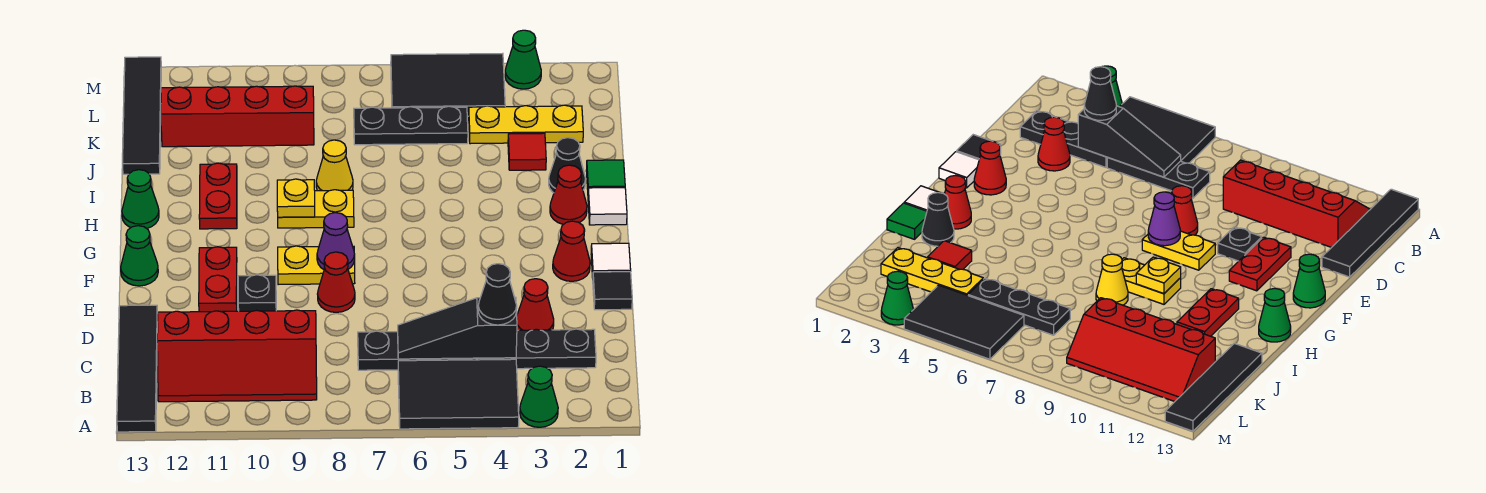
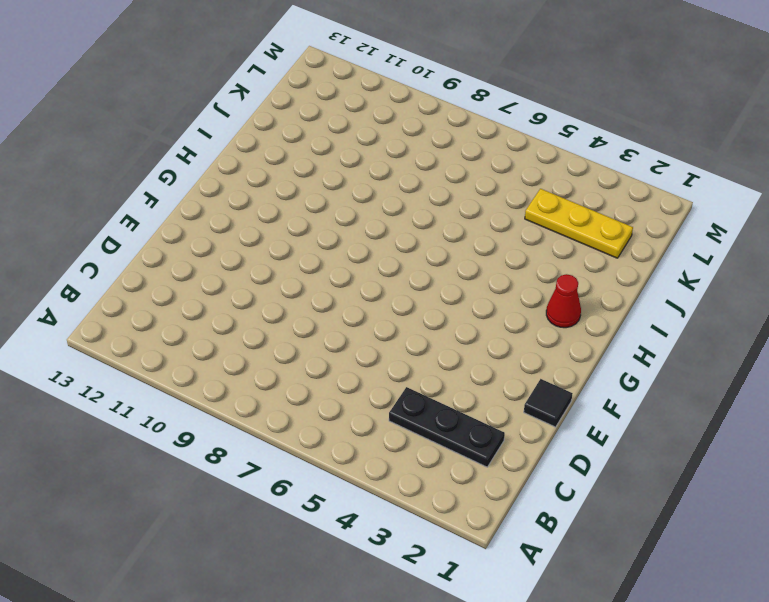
none -> green 1x1 cone [520,366,558,427]
none -> black 2x3 tile [398,359,519,429]
none -> black 1x4 tile [117,305,158,432]
none -> red 2x4 slope [157,310,317,402]

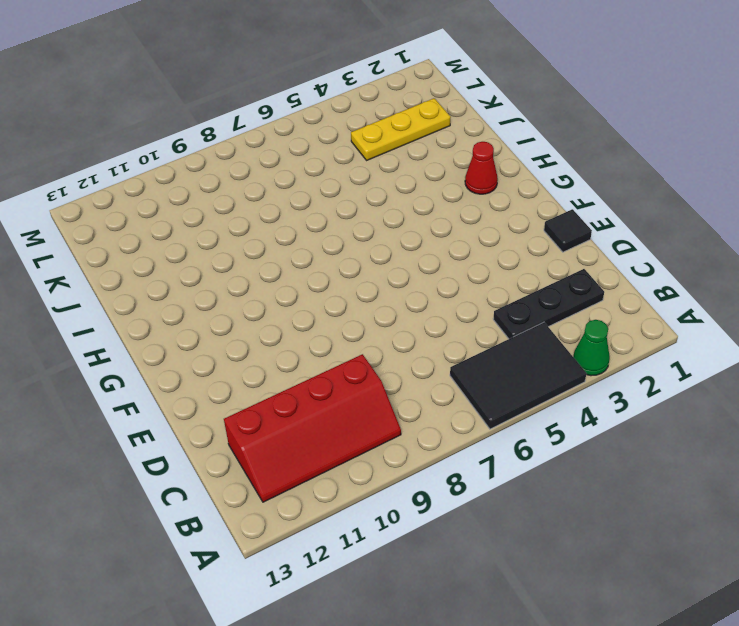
none -> black 1x4 tile [117,305,158,432]
none -> black 1x3 plate [358,331,476,370]
none -> red 1x1 cone [517,279,554,330]
none -> red 1x1 cone [318,252,355,312]

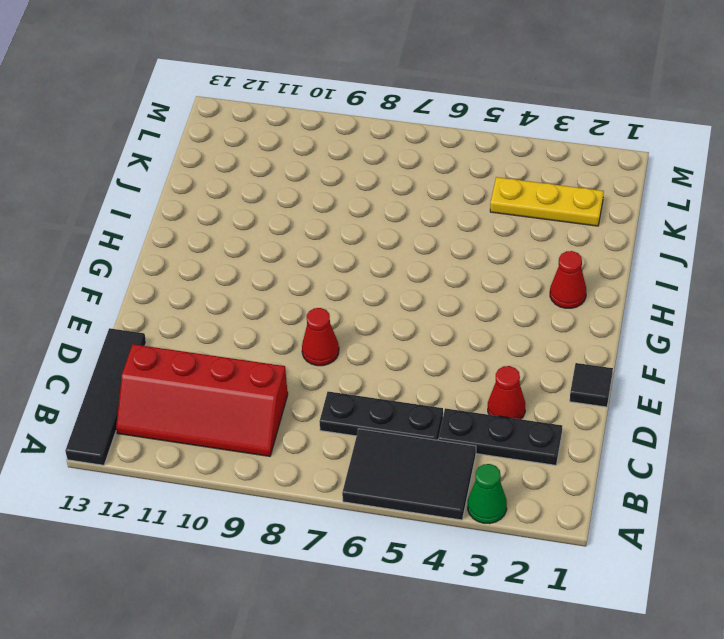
none -> black 1x1 plate [238,275,276,311]
none -> red 1x2 plate [199,247,237,312]
none -> white 1x1 tile [591,243,631,278]
none -> red 1x1 cone [553,221,590,281]

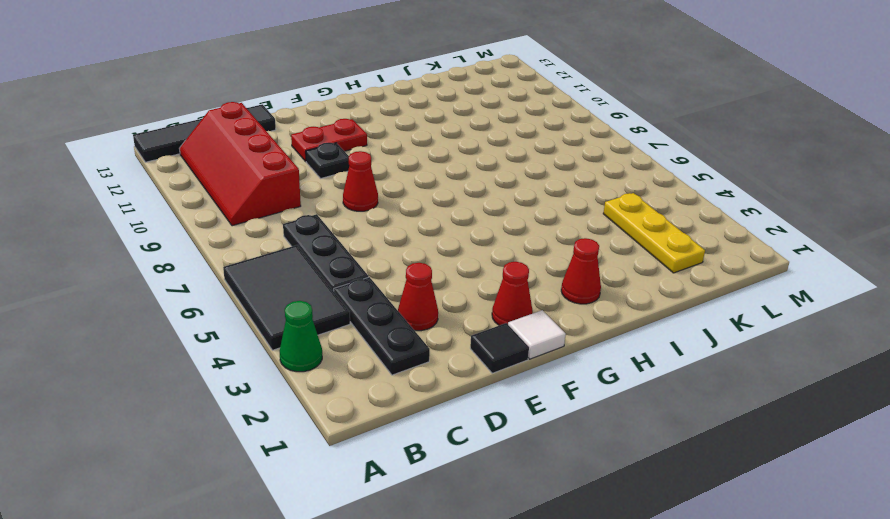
none -> yellow 1x2 plate [278,246,355,285]
none -> green 1x1 cone [121,226,158,286]
none -> white 1x1 tile [588,188,627,225]
none -> yellow 1x2 plate [278,190,354,228]

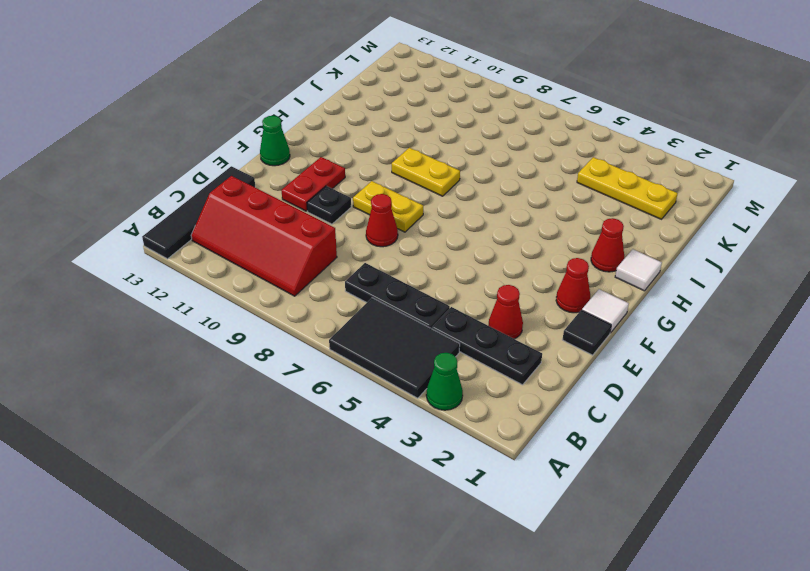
none -> red 1x2 plate [199,163,237,229]
none -> green 1x1 cone [122,170,159,228]
none -> green 1x1 tile [586,160,625,189]
none -> black 1x1 cone [549,138,586,193]

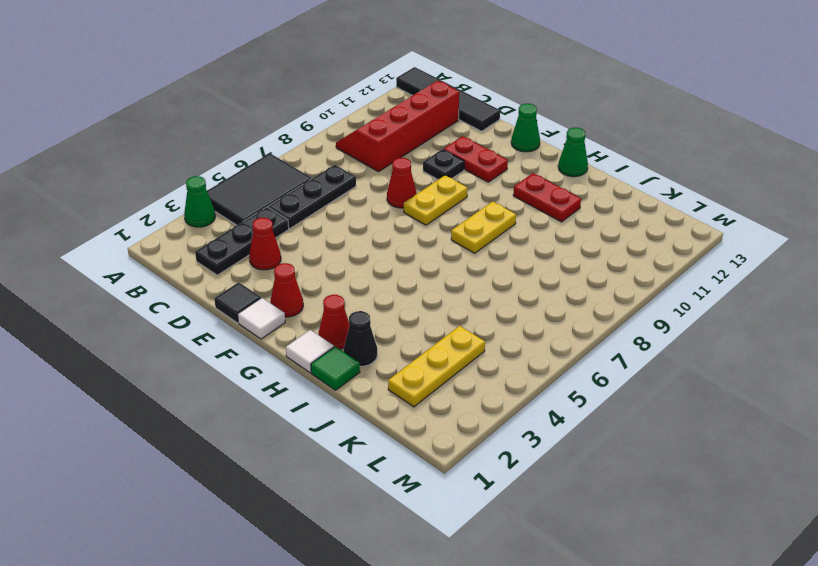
none -> yellow 1x1 cone [316,140,353,191]
none -> red 1x1 tile [508,133,546,170]
none -> black 1x4 tile [123,57,161,174]
none -> black 1x3 plate [354,106,468,145]

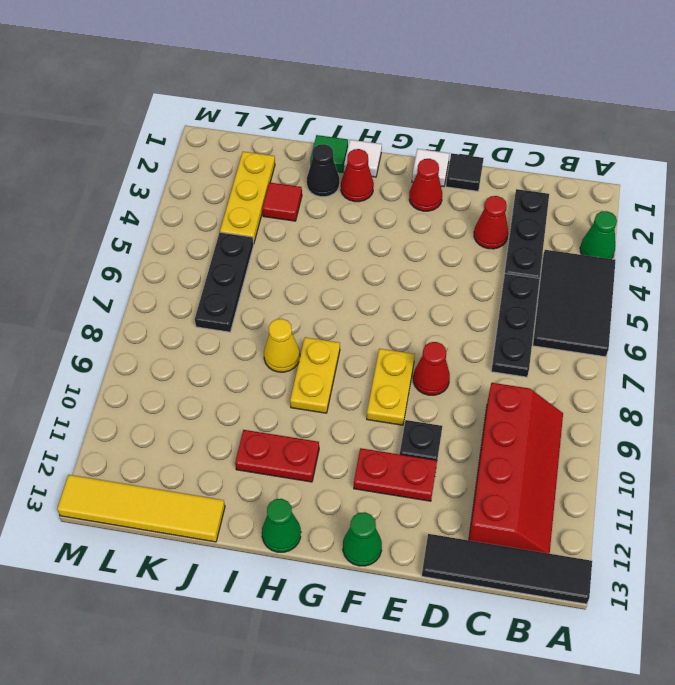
yellow 1x4 tile [57,475,225,542] -> black 1x4 tile [123,57,161,174]
none -> red 2x4 slope [161,86,314,147]
none -> black 2x3 tile [391,54,505,117]
none -> green 1x1 cone [505,30,541,89]
none -> black 1x3 slope [398,297,517,359]

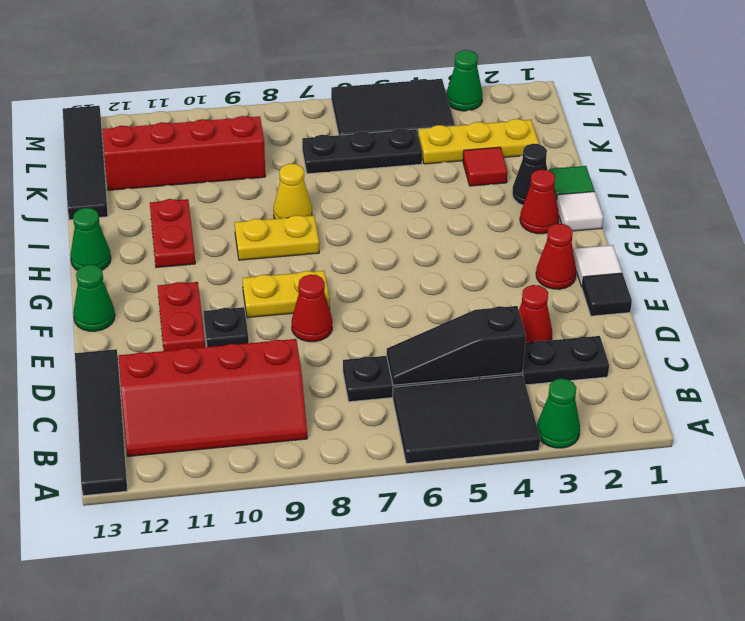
none -> purple 1x1 cone [317,213,355,269]
none -> yellow 1x1 plate [277,179,315,217]
none -> black 1x1 cone [478,264,517,325]

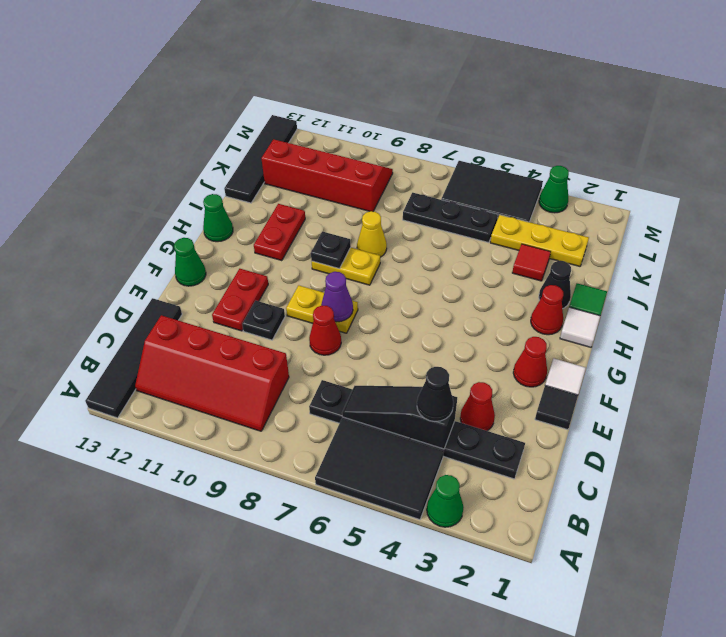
black 1x1 plate [311,231,351,269] -> yellow 1x1 plate [277,179,315,217]

